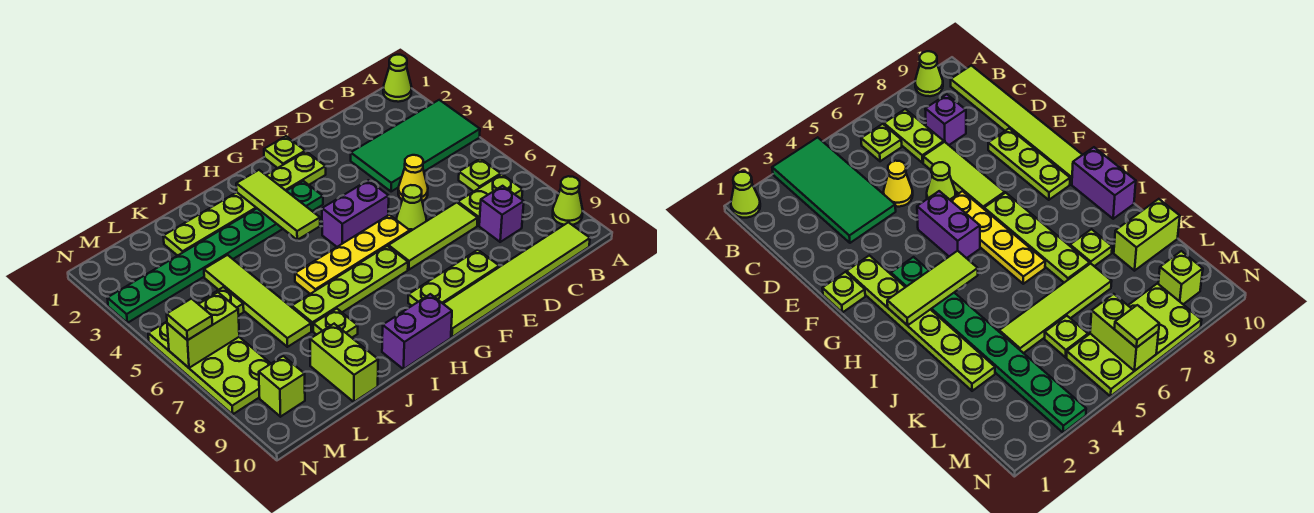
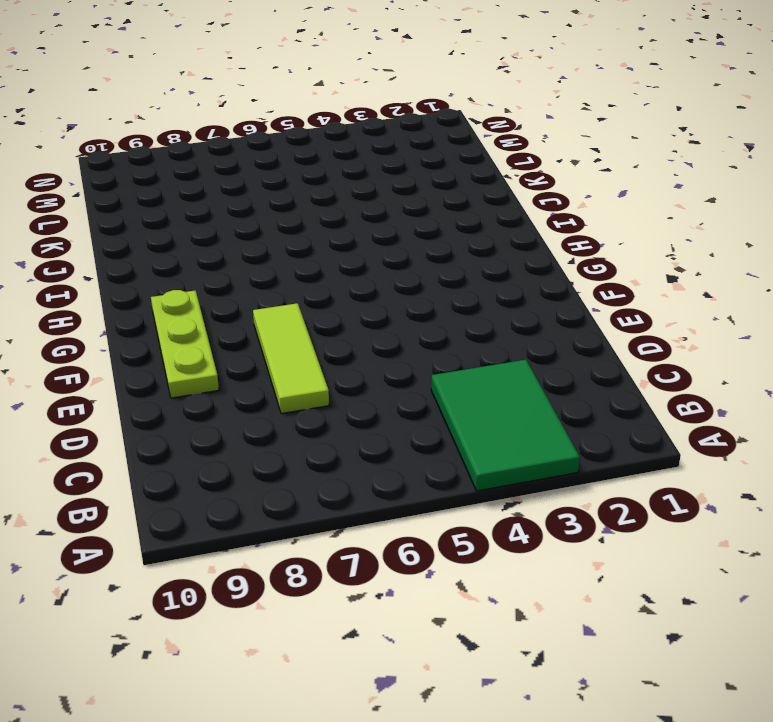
green 2x3 tile [431,360,580,491] -> green 2x4 tile [351,100,480,192]
none -> lime 1x1 cone [383,55,412,102]
none -> lime 1x1 cone [553,176,583,225]
none -> lime 1x1 plate [459,159,501,192]

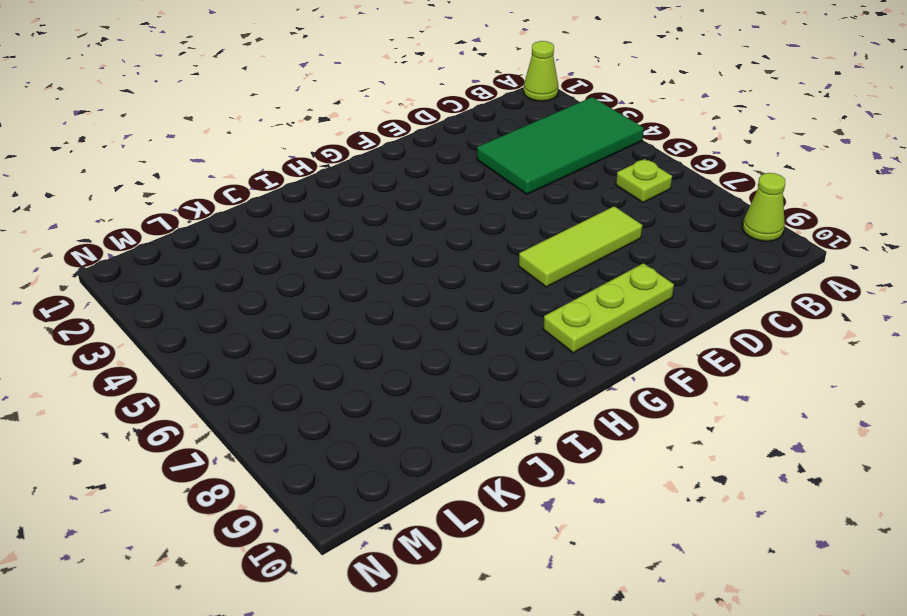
none -> lime 1x2 plate [458,174,523,225]
none -> lime 1x6 tile [443,222,590,337]
none -> purple 1x1 brick [479,186,524,242]

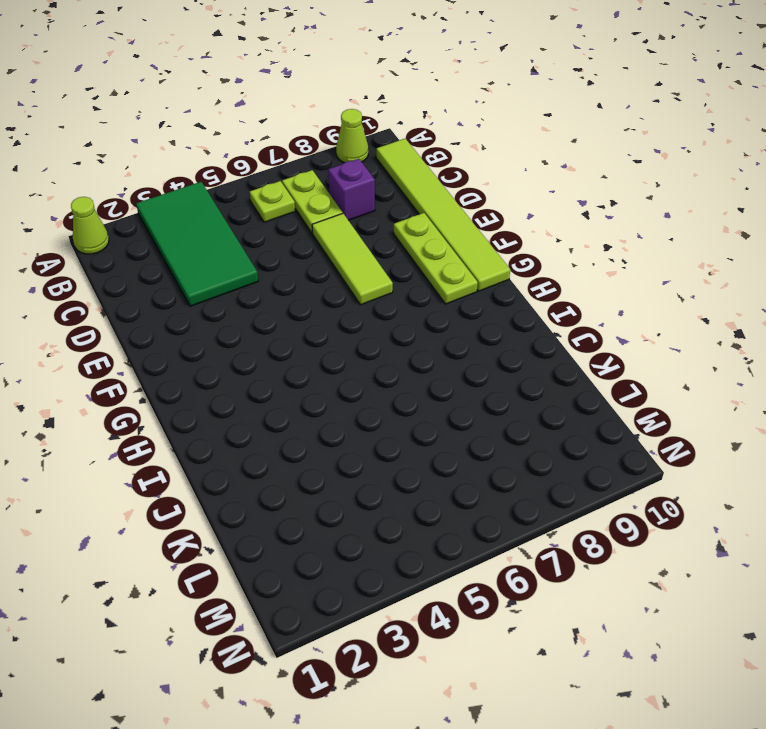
none -> yellow 1x1 cone [398,155,428,201]
none -> lime 1x1 cone [397,185,426,231]
none -> lime 1x1 plate [264,136,305,168]

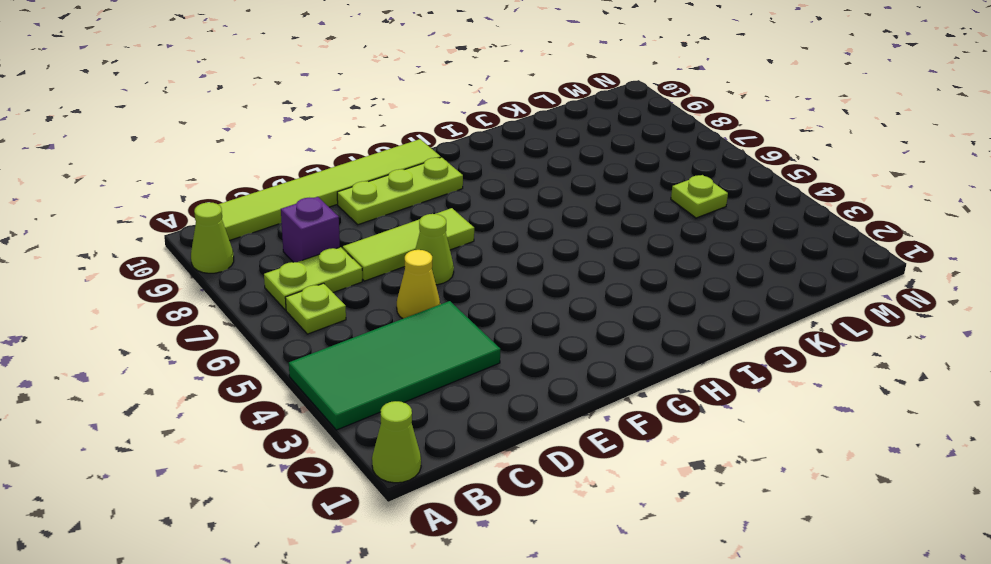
none -> lime 1x1 plate [264,136,305,168]
none -> lime 1x6 plate [163,152,326,256]
none -> purple 1x2 brick [322,180,389,247]

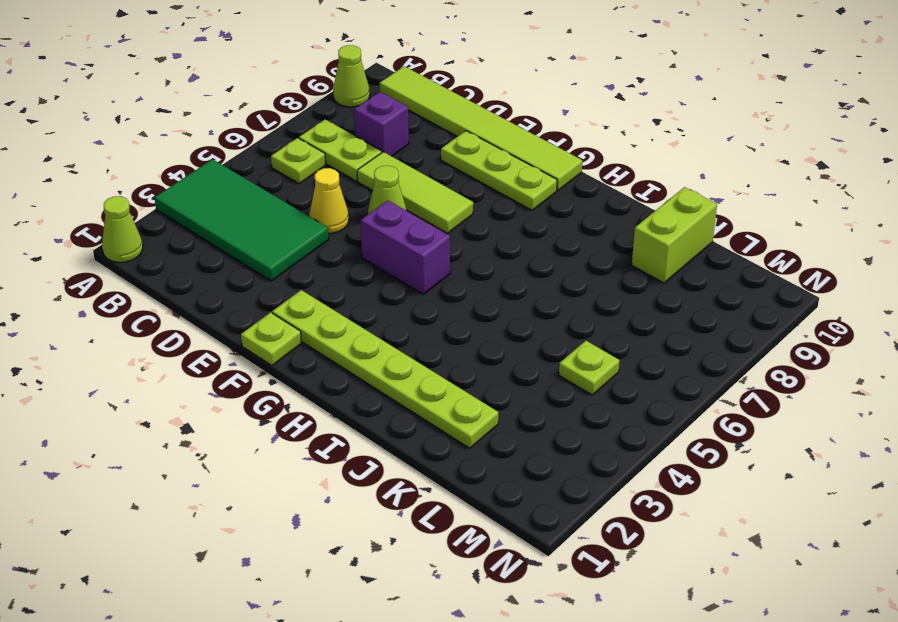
none -> yellow 1x4 plate [295,215,410,294]
none -> green 1x8 plate [107,181,323,323]
none -> lime 1x4 plate [292,246,408,331]

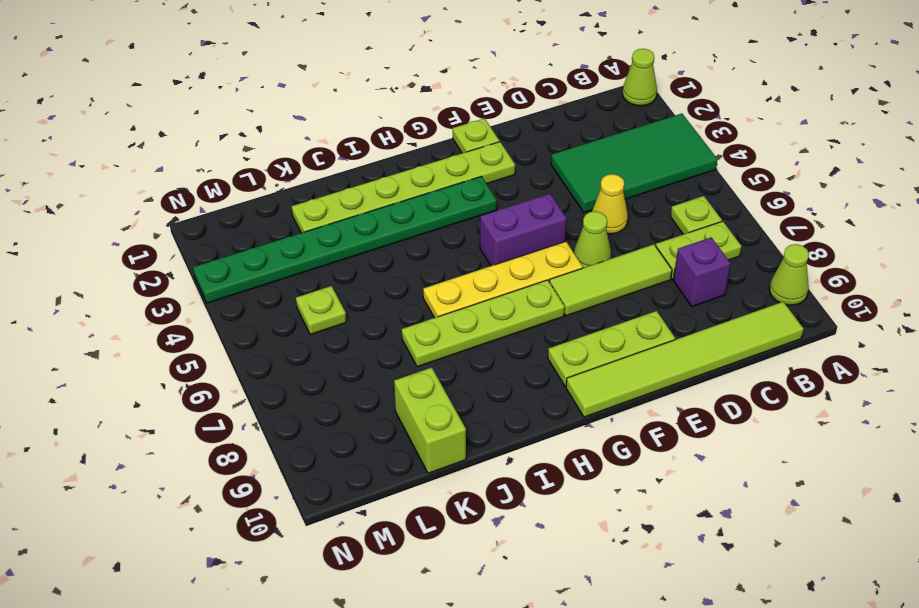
none -> purple 1x2 brick [382,294,452,369]
none -> lime 1x1 plate [313,309,358,338]
none -> lime 1x4 tile [204,255,311,347]

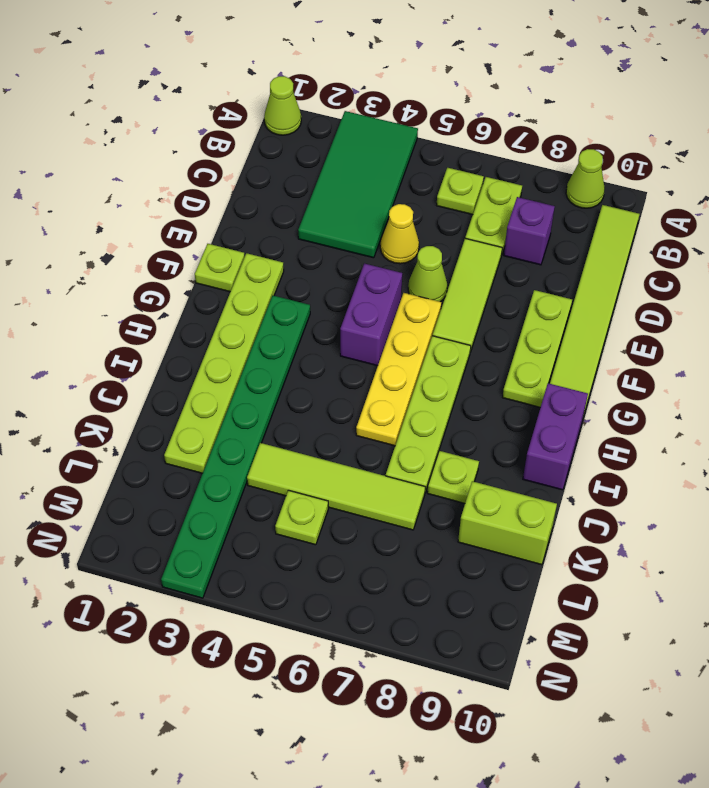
none -> lime 2x4 plate [148,303,271,414]
none -> lime 1x1 brick [259,356,305,417]
none -> lime 1x3 tile [236,170,320,240]

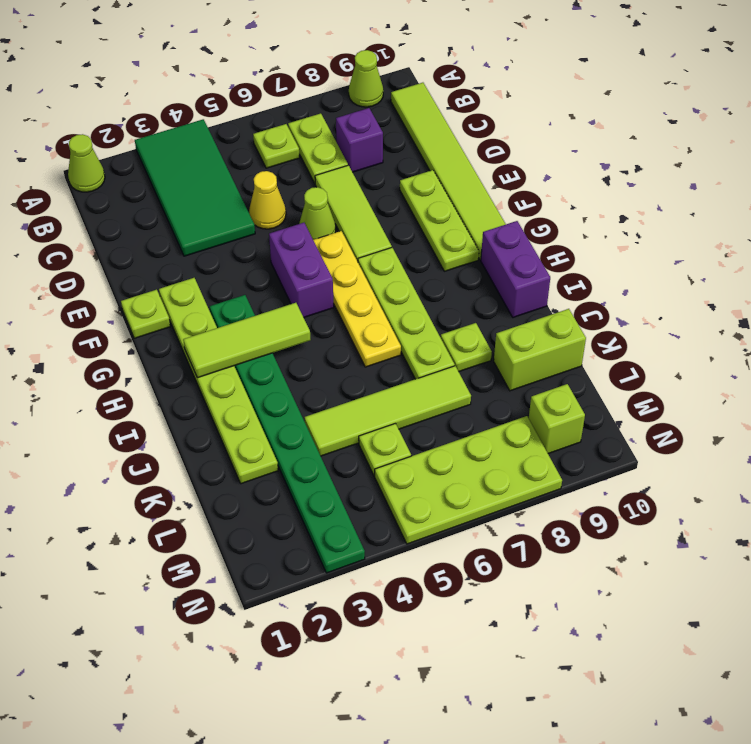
none -> lime 1x2 brick [167,292,239,368]
none -> lime 1x1 tile [167,299,212,340]

